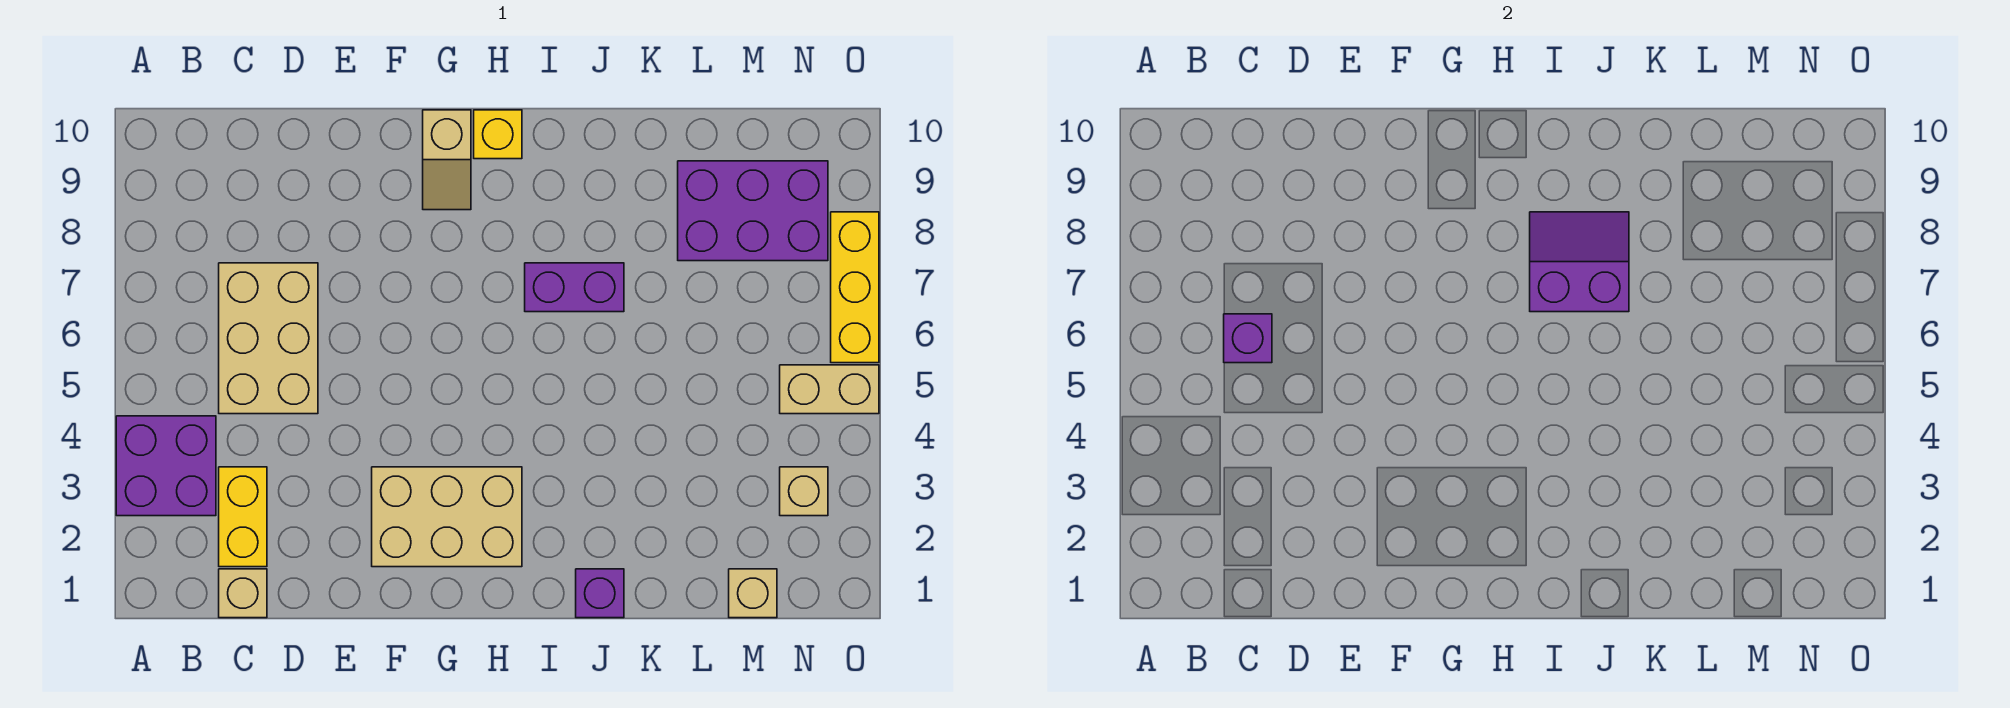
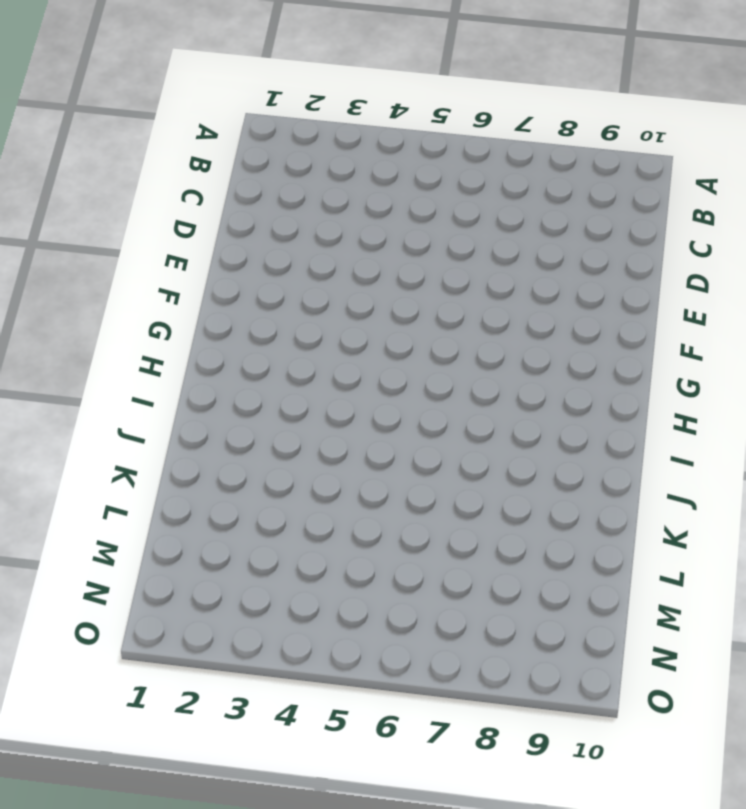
none -> purple 2x2 brick [116,416,216,516]
none -> tan 1x1 brick [219,569,267,618]
none -> yellow 1x2 brick [219,467,267,567]

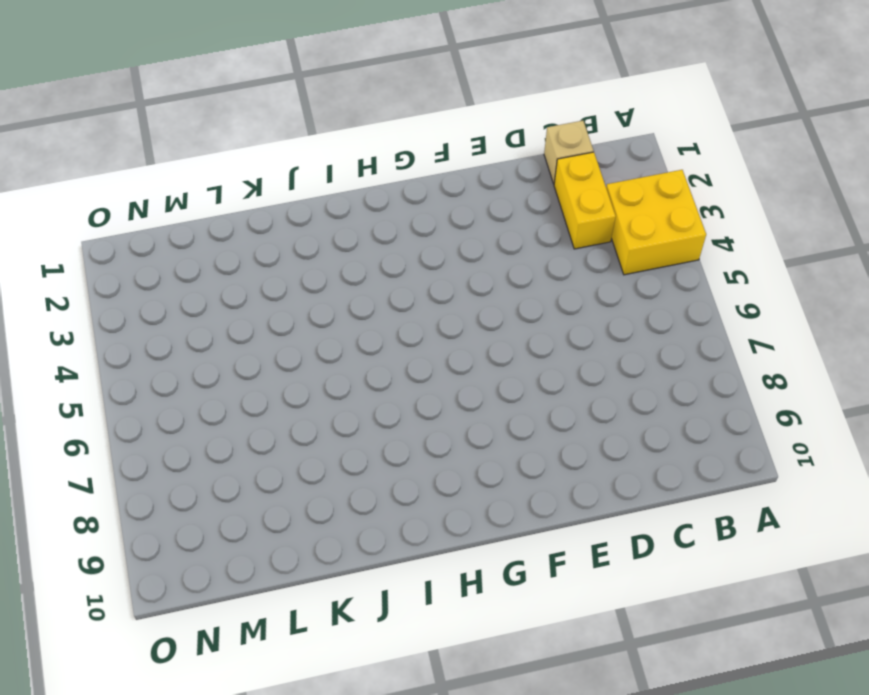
yellow 2x2 brick [606,170,706,275] -> purple 2x2 brick [116,416,216,516]
none -> tan 2x3 brick [219,263,318,414]
none -> tan 2x3 brick [372,467,522,567]
none -> tan 1x2 slope [423,110,471,210]

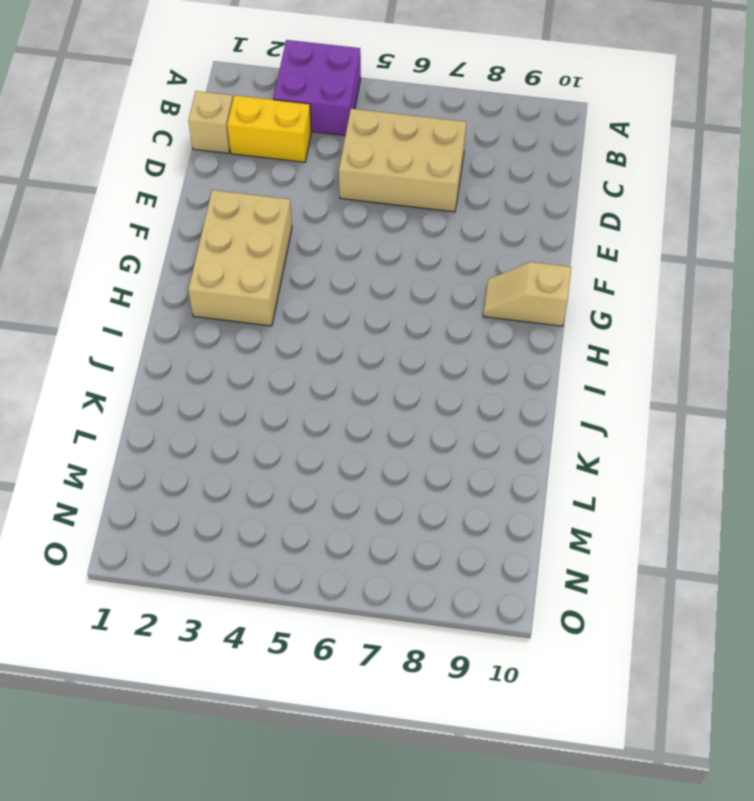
none -> yellow 1x1 brick [474,110,522,159]
none -> purple 1x2 brick [525,263,624,312]
none -> purple 1x1 brick [576,569,624,618]

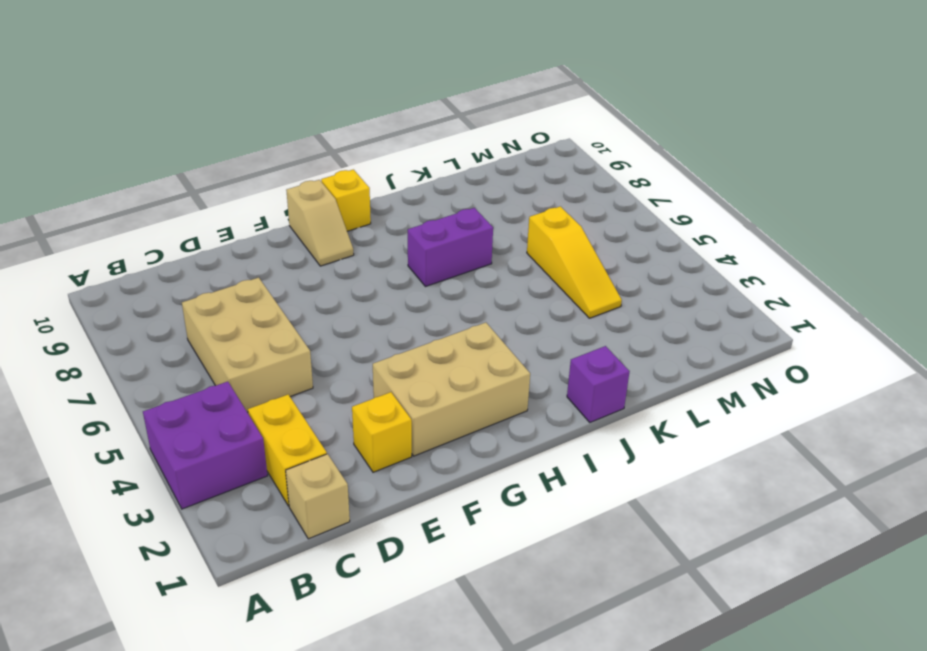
yellow 1x1 brick [352,392,412,472] -> none
yellow 1x3 slope [527,206,622,318] -> none
none -> purple 2x3 brick [678,161,828,261]
none -> tan 1x1 brick [729,569,777,618]
none -> tan 1x1 brick [780,467,828,516]

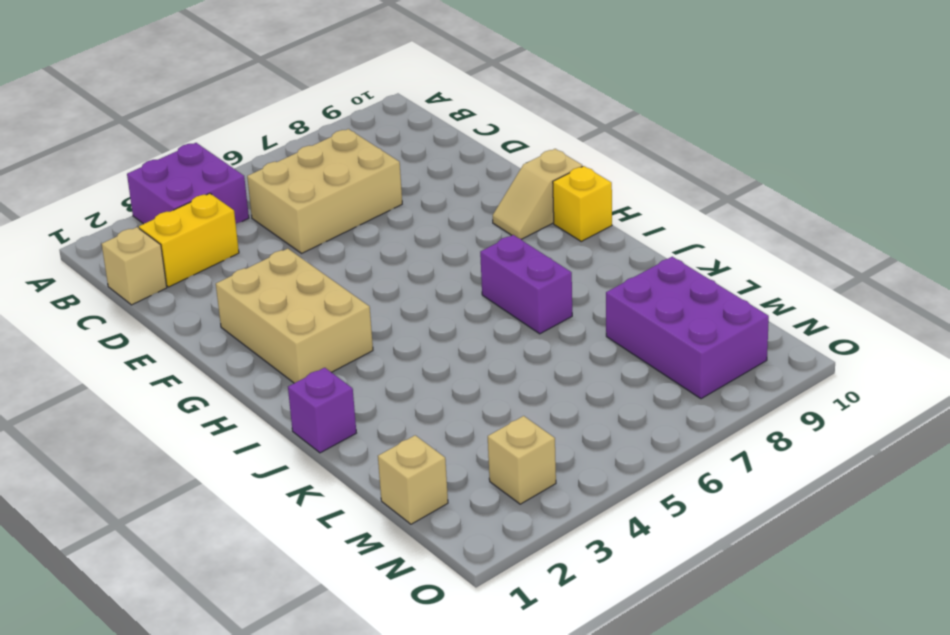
none -> tan 1x2 brick [780,365,879,414]
none -> yellow 1x3 brick [831,212,879,363]
none -> purple 1x1 brick [1224,314,1272,363]

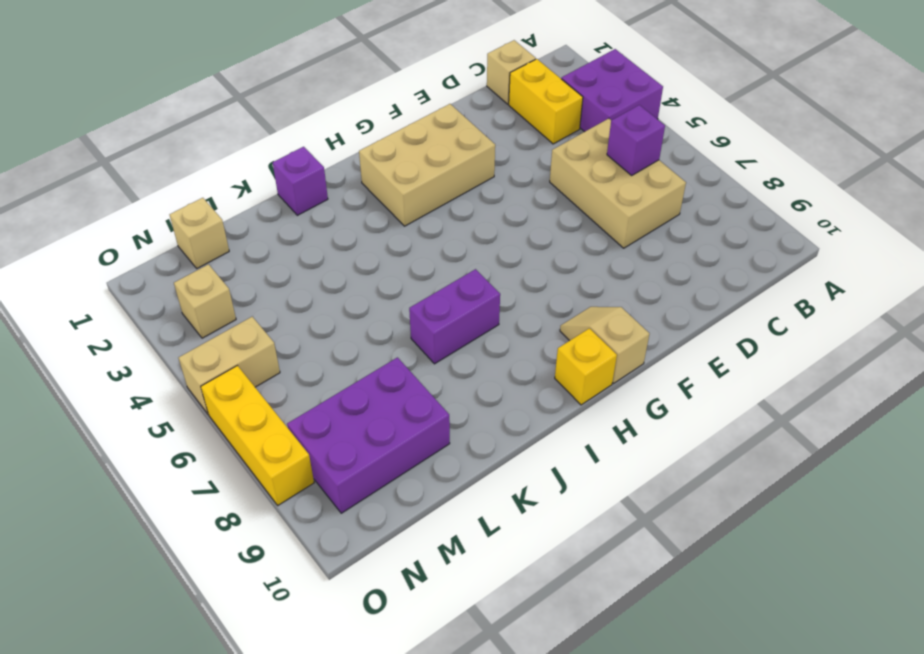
none -> purple 2x2 slope [1530,212,1629,312]

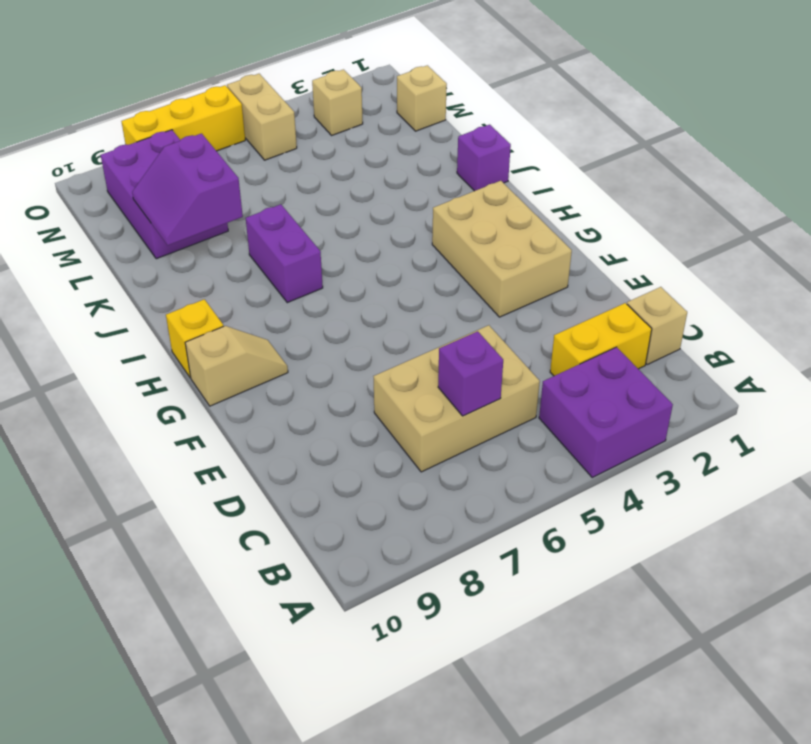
purple 2x2 slope [132,134,243,245] -> purple 2x2 slope moved to [1530,212,1629,312]

